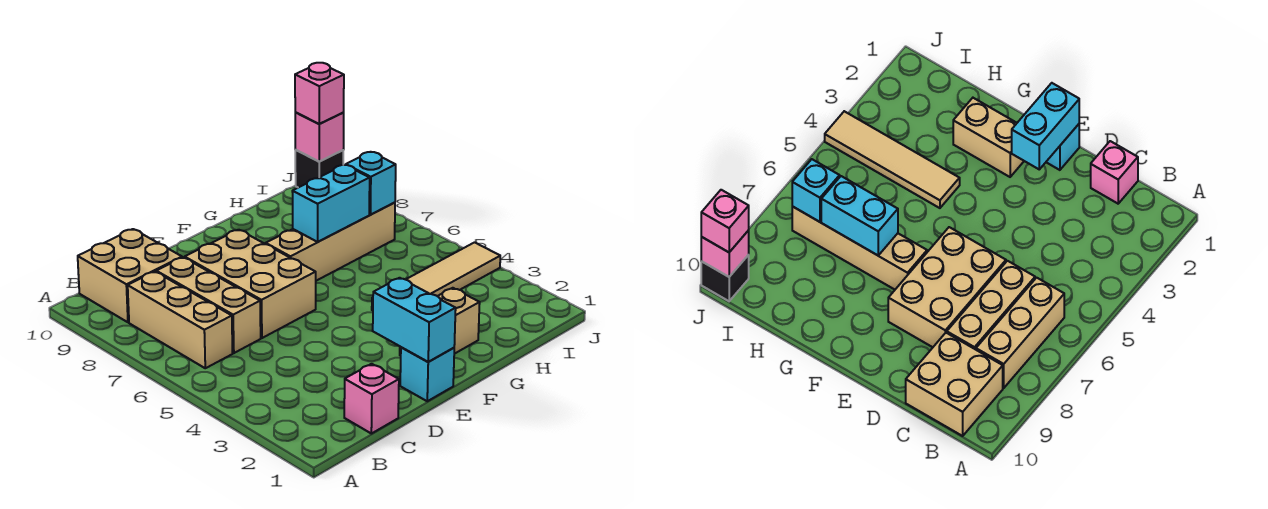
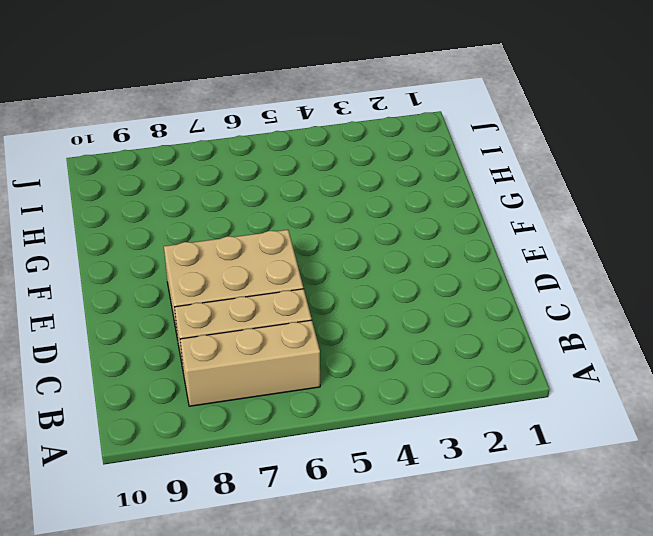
none -> tan 2x2 brick [78,229,182,322]
none -> pink 1x1 brick [344,364,399,434]
none -> cyan 1x1 brick [400,347,454,401]

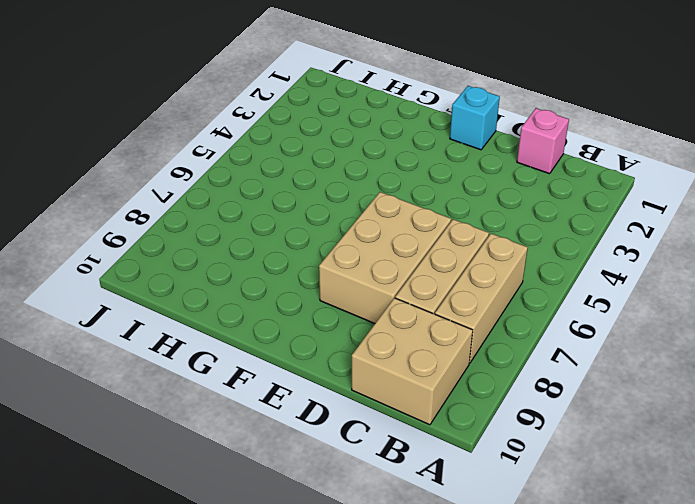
none -> tan 1x2 brick [400,288,480,356]
none -> tan 1x4 brick [266,203,395,281]
none -> tan 1x4 tile [372,242,500,310]

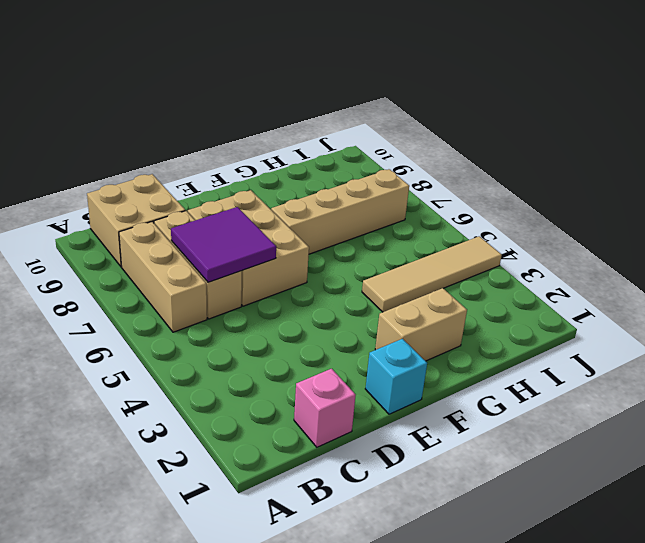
purple 2x2 tile [171,207,276,282] -> none
none -> black 1x1 brick [295,150,343,188]
none -> cyan 1x2 brick [373,278,456,362]
none -> cyan 1x2 brick [292,165,370,242]

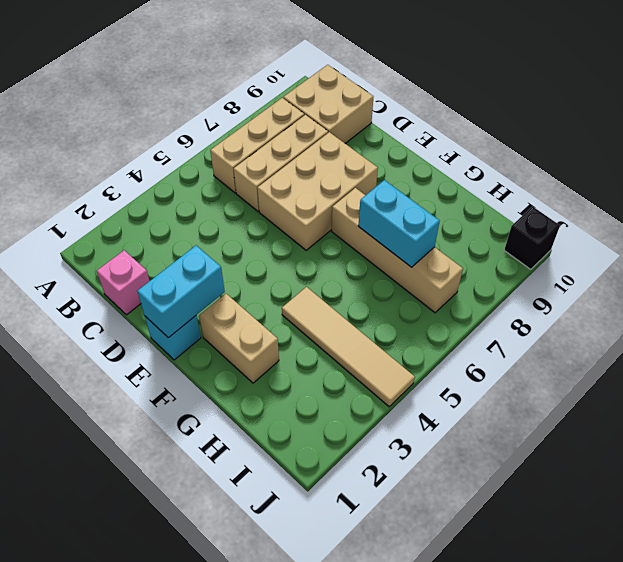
none -> cyan 1x1 brick [346,152,396,215]
none -> pink 1x1 brick [295,113,344,162]
none -> pink 1x1 brick [295,63,344,124]

